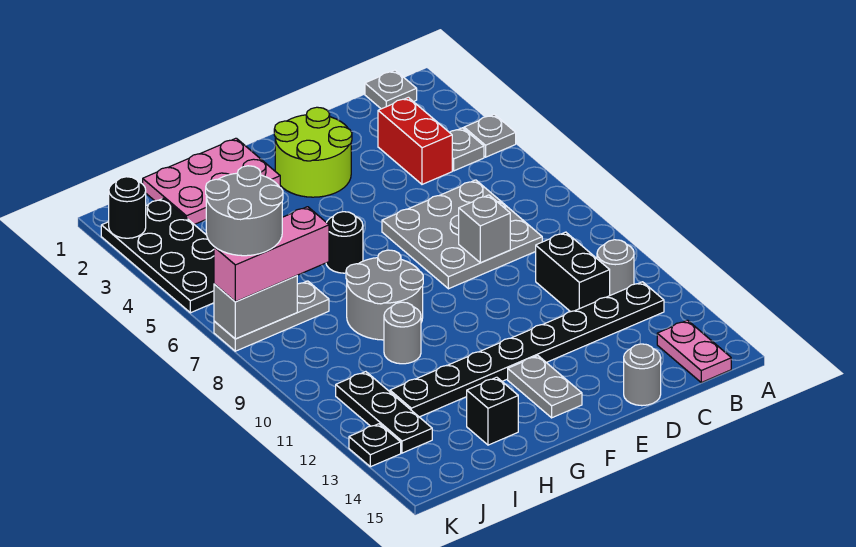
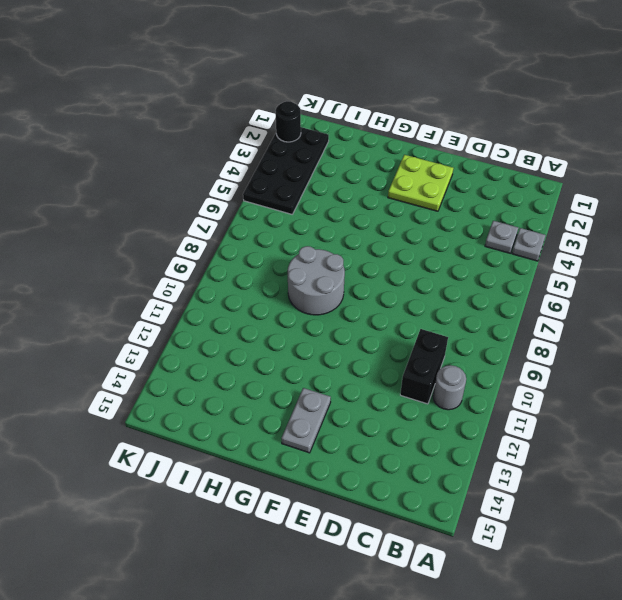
lime 2x2 plate [388,155,453,211] -> lime 2x2 round brick [274,107,352,197]
none -> grey 1x1 plate [365,70,417,109]
none -> black 1x8 plate [390,282,664,417]
none -> pink 1x2 plate [657,320,731,382]

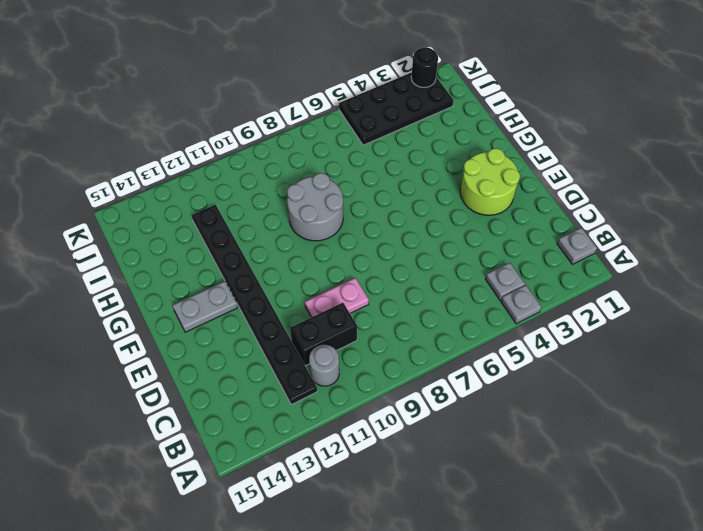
pink 1x2 plate [305,278,369,317] -> pink 1x2 plate moved to [657,320,731,382]
none -> red 1x2 brick [378,97,452,184]
none -> grey 3x3 plate [382,180,542,289]
none -> grey 1x1 round brick [624,344,661,406]

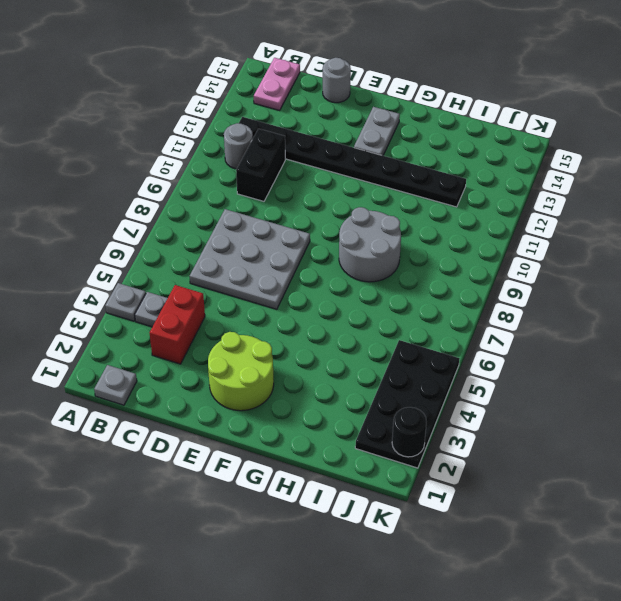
none -> pink 2x3 plate [143,138,280,225]
none -> black 1x1 round brick [326,212,363,273]
none -> grey 1x1 round brick [384,302,421,364]

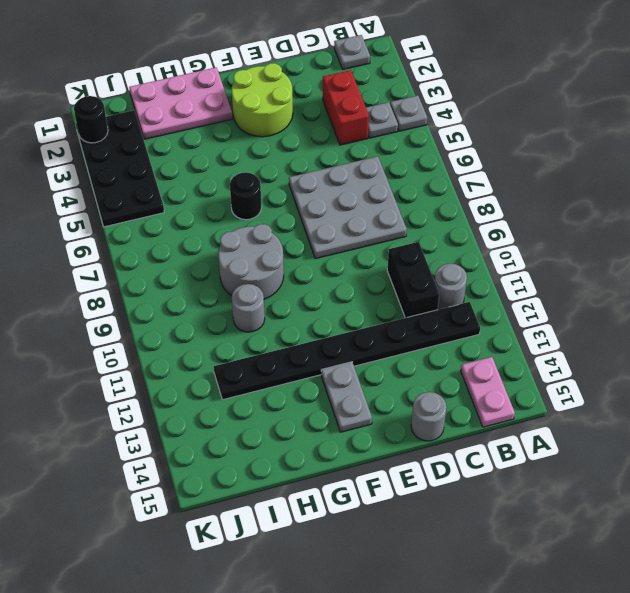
none -> black 1x1 brick [467,377,518,445]
none -> grey 1x3 plate [214,281,329,351]
none -> black 1x3 plate [336,372,432,453]

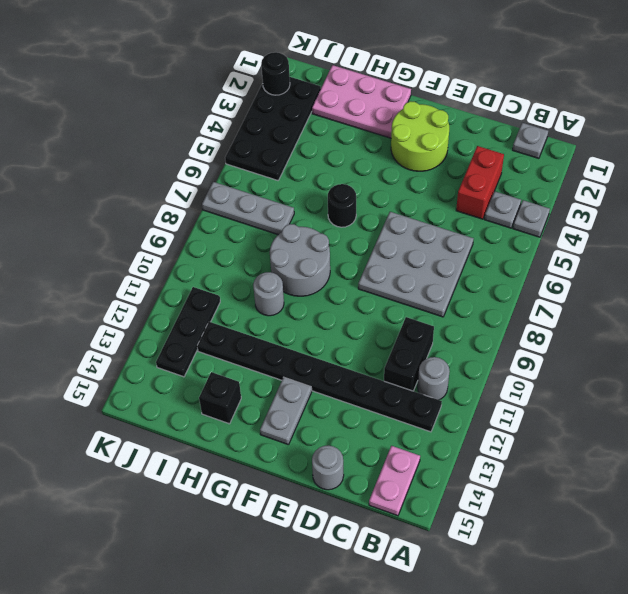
none -> black 1x1 plate [349,424,401,467]
none -> grey 1x1 brick [459,195,510,263]
none -> grey 1x2 brick [214,276,297,339]

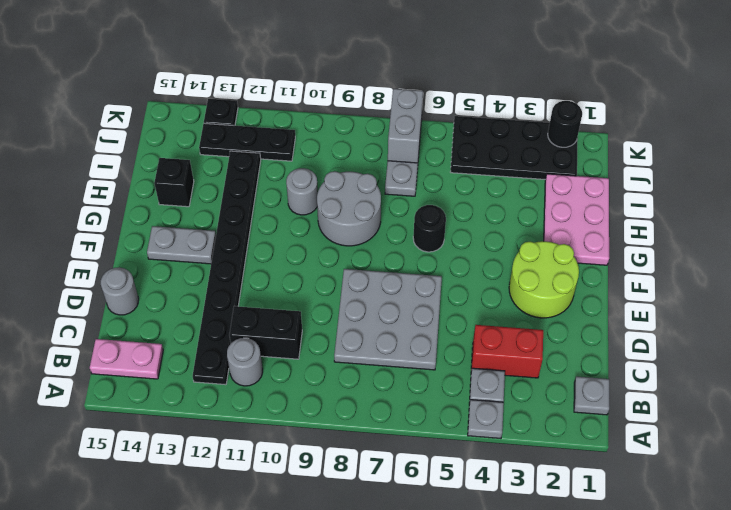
none -> grey 1x1 brick [459,195,510,263]
none -> pink 1x3 brick [214,207,329,302]
none -> grey 2x2 round brick [206,166,283,256]

